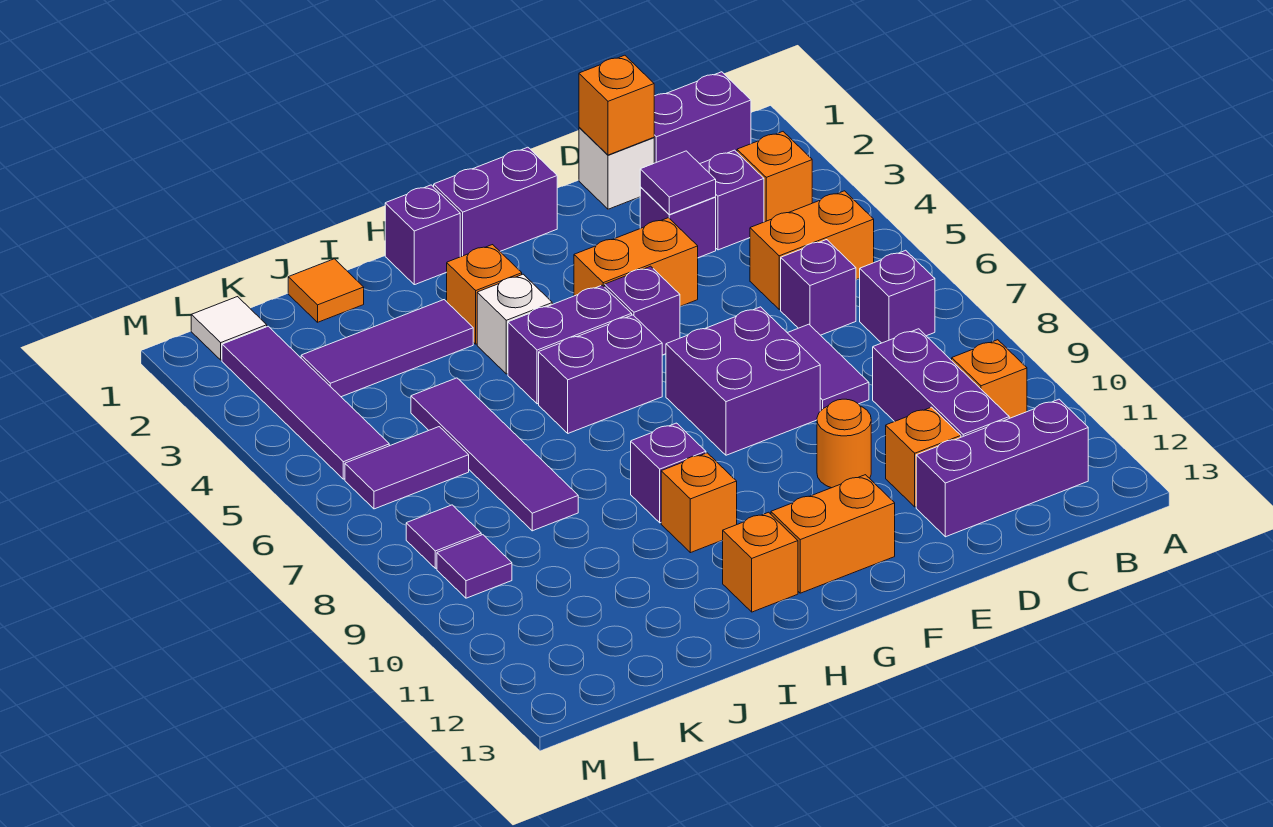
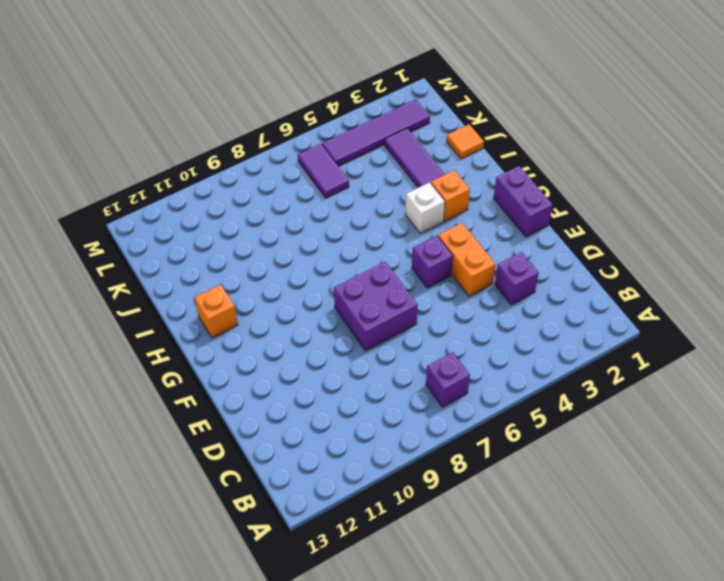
none -> purple 1x2 brick [654,72,751,164]
none -> orange 1x1 brick [737,132,812,222]
none -> orange 1x2 brick [750,191,874,309]
none -> orange 1x1 brick [952,340,1027,418]

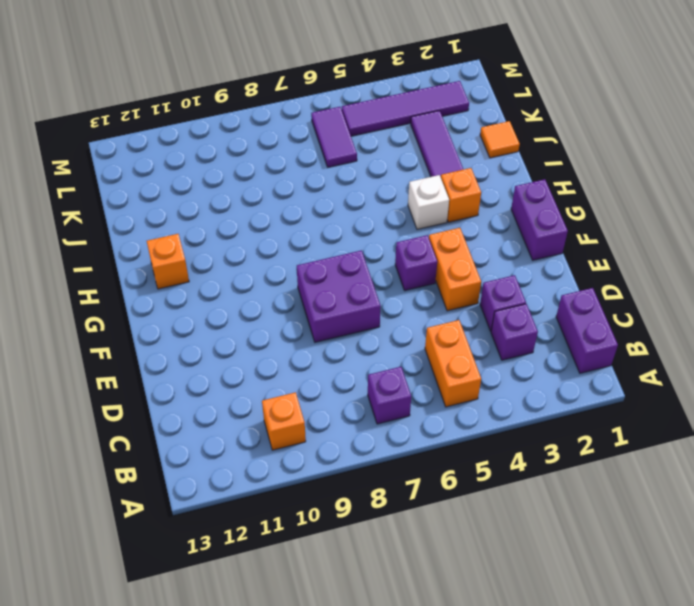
none -> orange 1x1 brick [737,132,812,222]
none -> purple 1x3 brick [916,399,1088,537]
none -> purple 1x1 brick [781,240,856,335]
none -> purple 1x3 brick [873,329,1009,437]

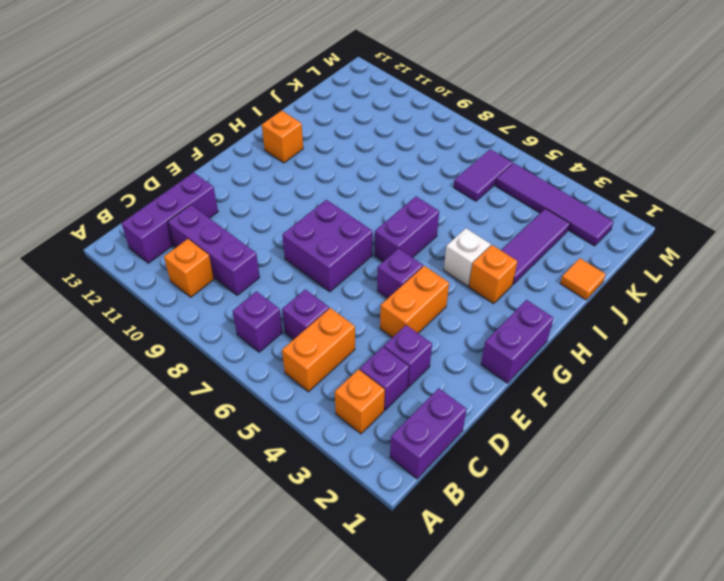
none -> white 1x1 brick [579,127,654,209]
none -> purple 1x2 tile [788,324,869,411]
none -> orange 1x1 brick [886,407,961,507]
none -> orange 1x1 round brick [817,399,871,488]

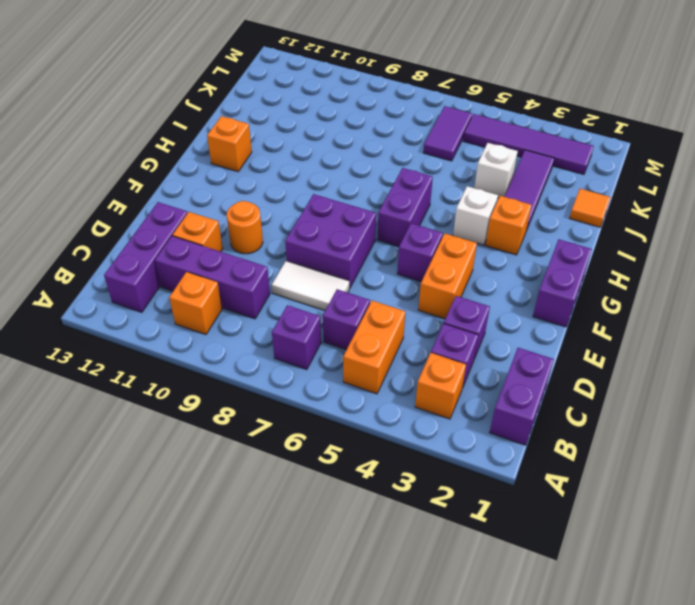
white 1x2 tile [272,261,349,310] -> purple 1x2 tile [788,324,869,411]
white 1x1 brick [474,143,518,198] -> white 1x1 brick moved to [579,127,654,209]
none -> orange 1x2 brick [771,475,895,593]
none -> purple 1x2 brick [508,285,632,404]
none -> purple 1x1 brick [385,185,460,285]
none -> purple 1x1 brick [631,423,706,523]

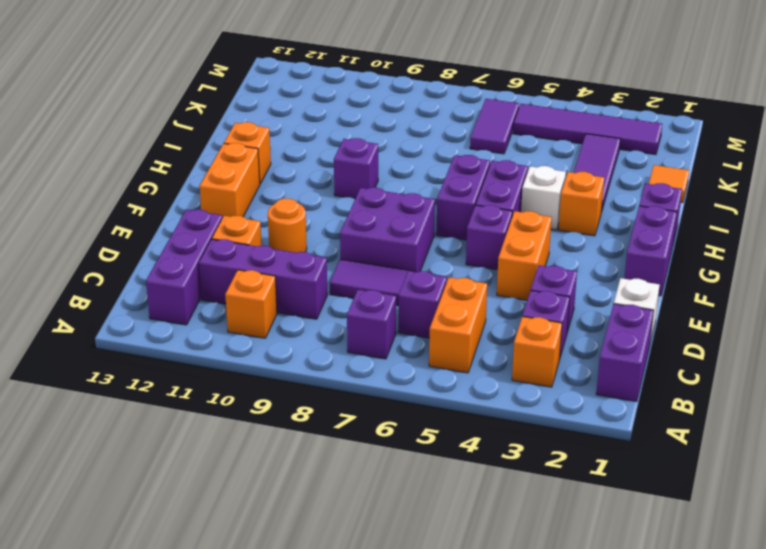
none -> orange 1x1 brick [661,453,737,553]
none -> purple 1x4 tile [411,378,578,531]
none -> white 1x1 tile [191,297,267,360]
none -> purple 1x1 tile [406,505,481,568]

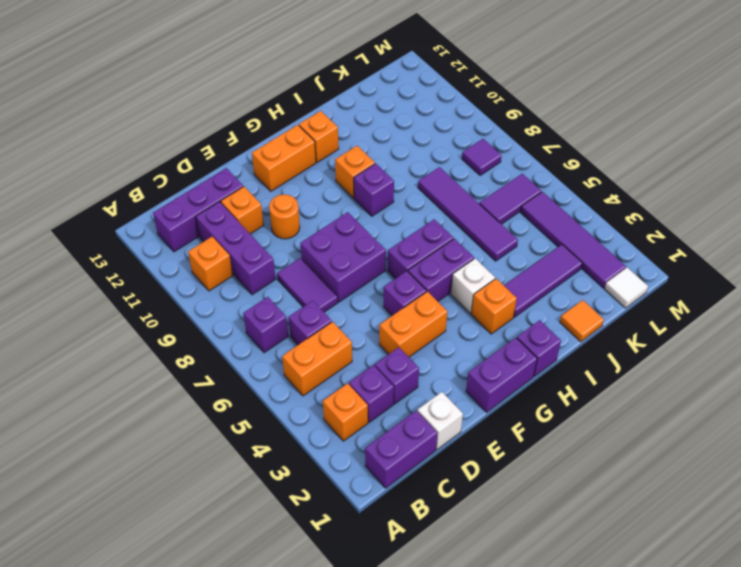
none -> purple 1x1 tile [437,535,512,598]
none -> orange 1x1 brick [579,55,654,155]
none -> purple 1x1 tile [640,151,716,215]

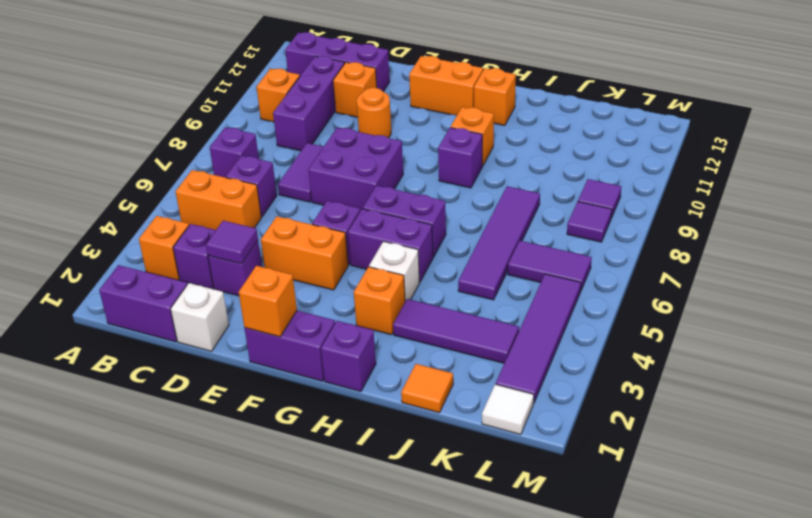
orange 1x1 brick [239,266,297,337] -> orange 1x1 brick moved to [579,55,654,155]

